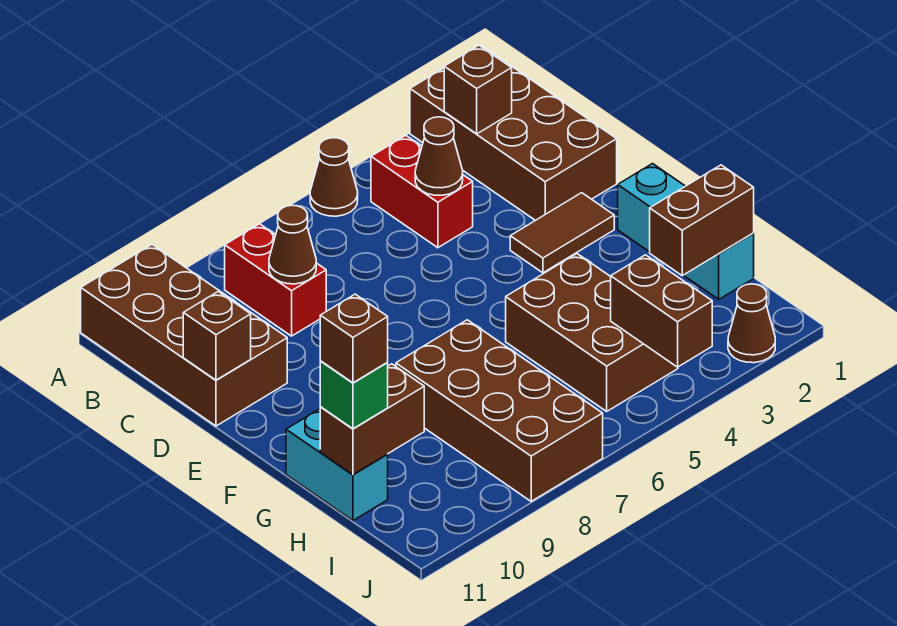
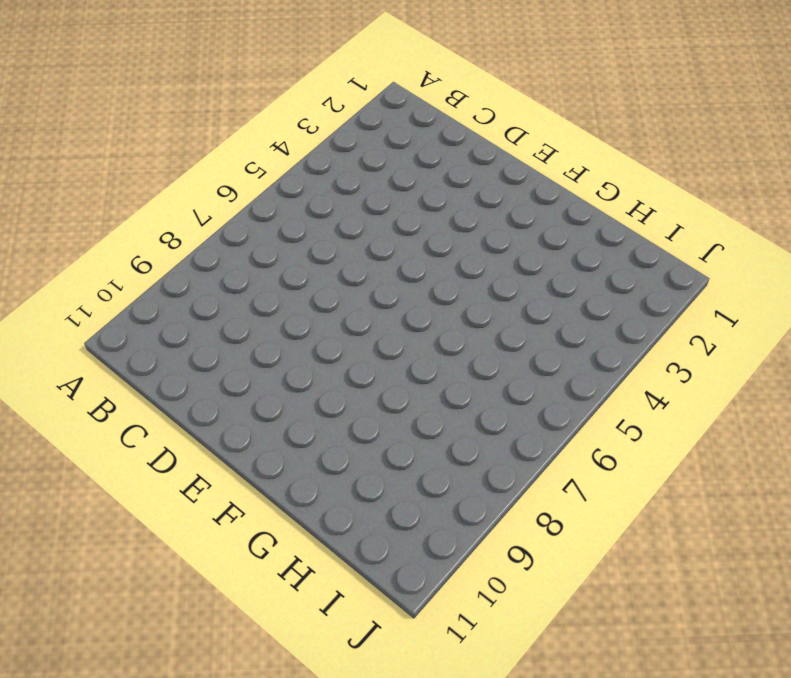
none -> brown 2x4 brick [410,45,617,220]
none -> brown 1x1 cone [310,138,358,216]
none -> brown 2x4 brick [81,245,287,426]

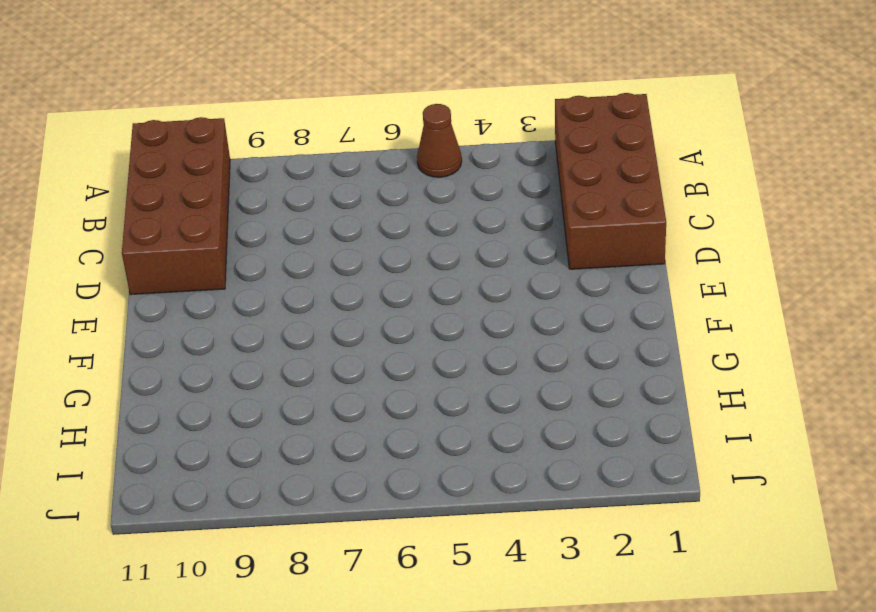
none -> red 1x2 brick [371,135,473,248]
none -> red 1x2 brick [225,224,326,336]
none -> brown 1x2 tile [510,193,614,273]

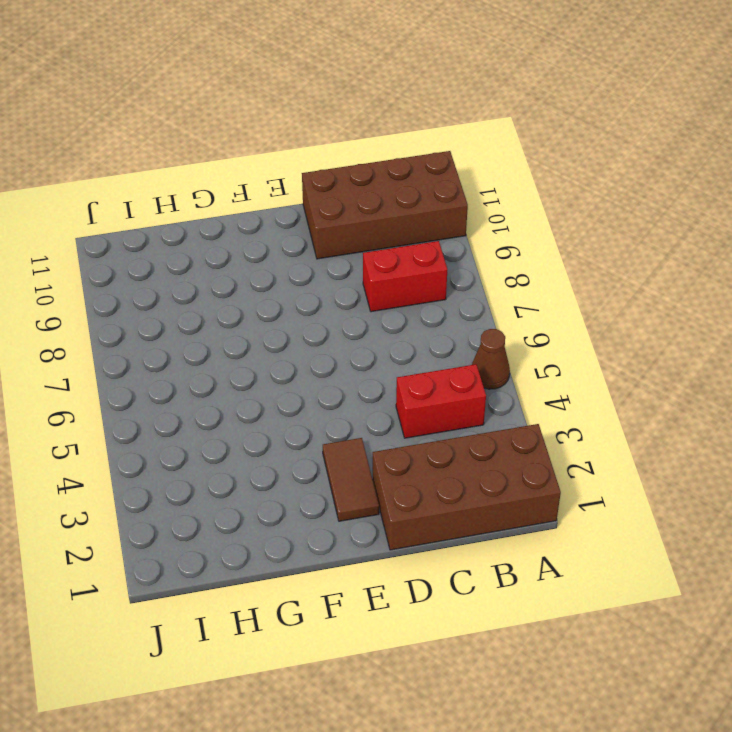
none -> cyan 1x3 brick [618,164,754,299]
none -> brown 2x3 brick [506,254,678,411]
none -> brown 2x4 brick [396,320,603,501]

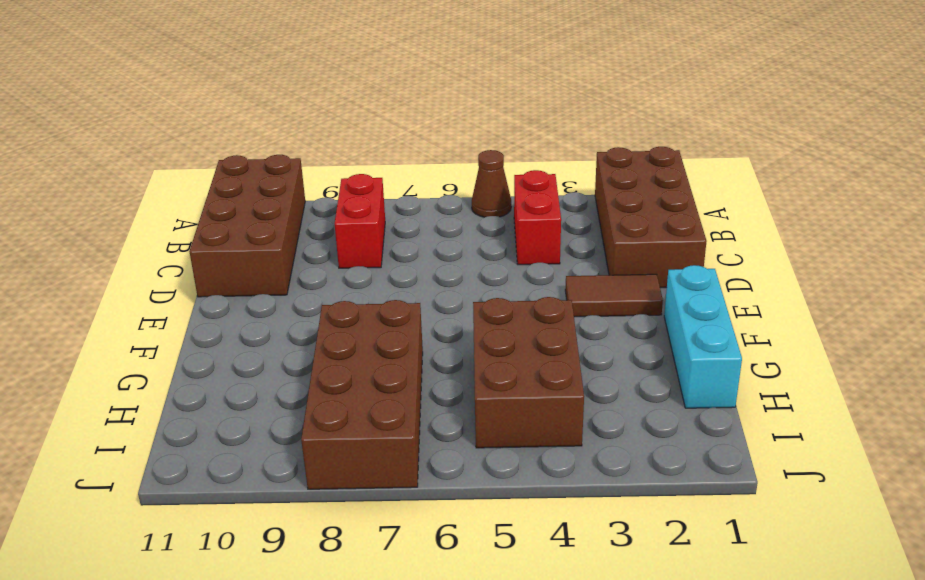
none -> cyan 1x2 brick [286,409,388,520]
none -> brown 1x1 cone [728,284,775,363]
none -> brown 1x1 brick [444,45,512,134]

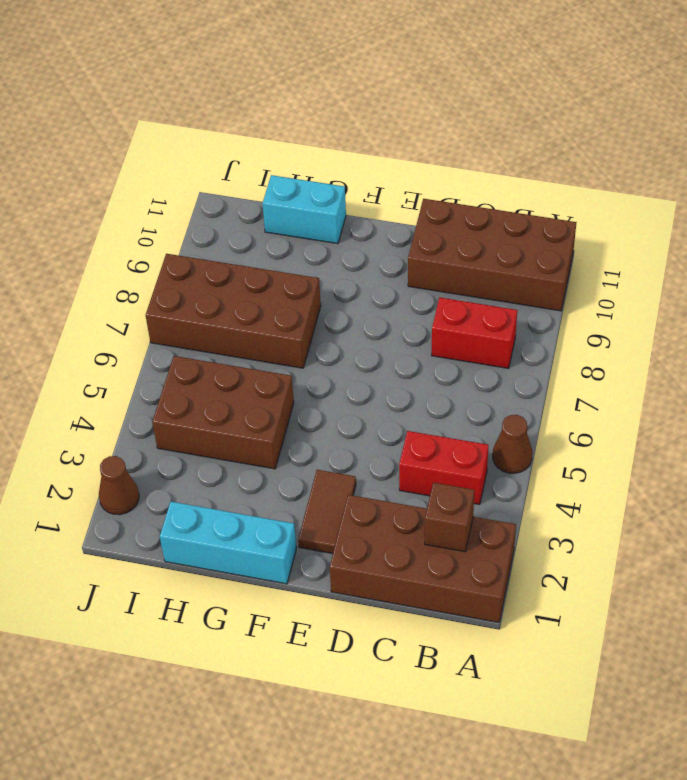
none -> brown 1x1 cone [415,117,463,195]
none -> brown 1x1 cone [269,205,316,284]
none -> brown 1x1 brick [183,292,251,380]

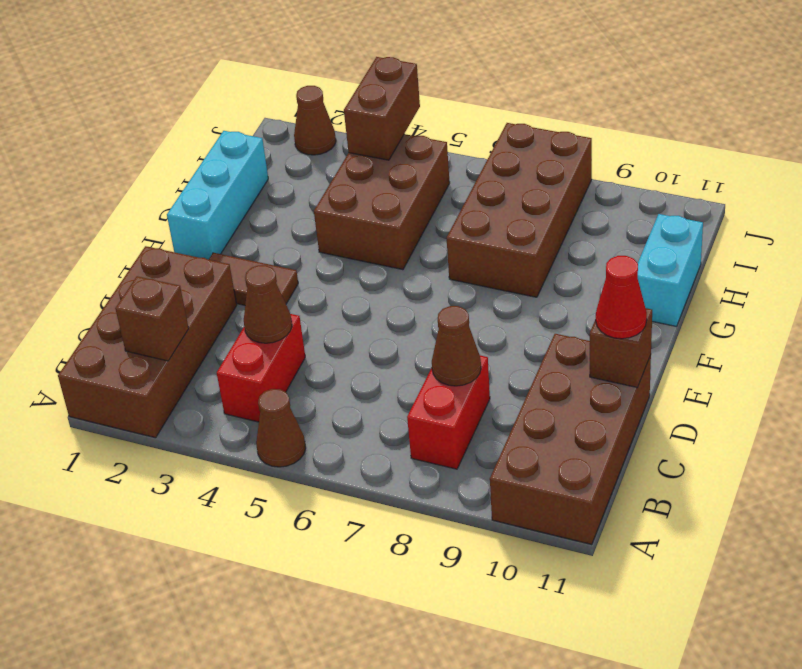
red 1x1 cone [596,256,647,339] -> none
none -> brown 1x2 brick [650,165,754,276]
none -> brown 1x2 brick [320,364,424,475]
none -> green 1x1 brick [320,361,388,429]

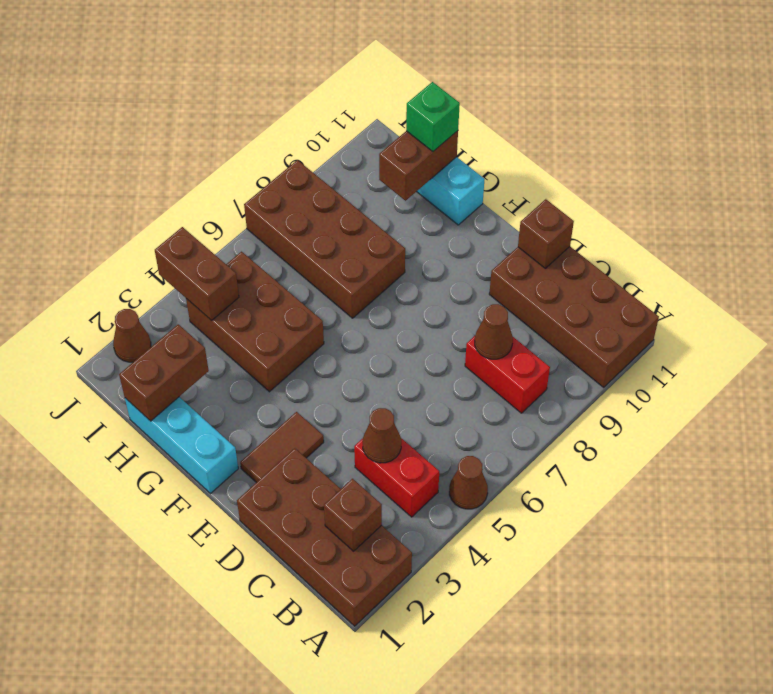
none -> brown 1x1 brick [320,294,388,383]

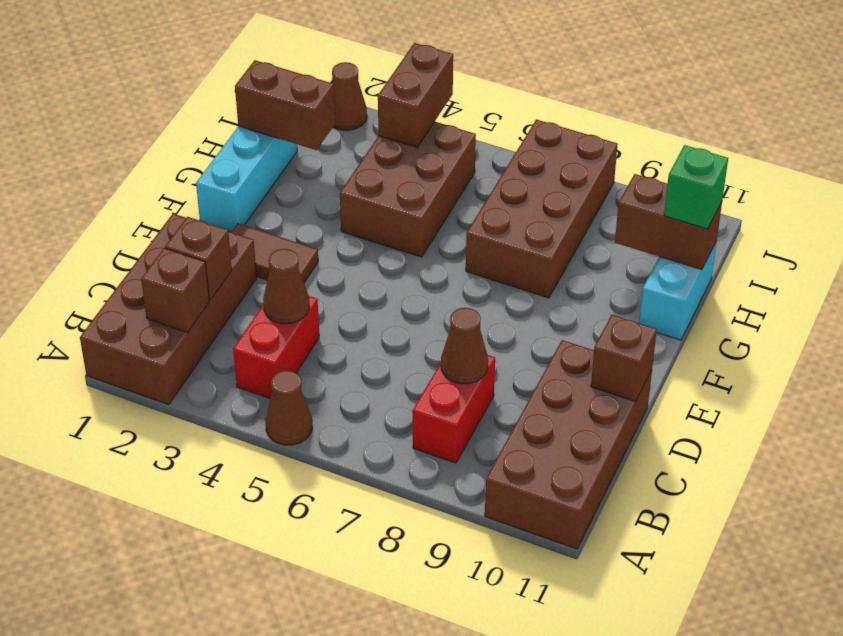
brown 1x1 brick [165,217,232,300] -> brown 1x1 brick moved to [320,294,388,383]

